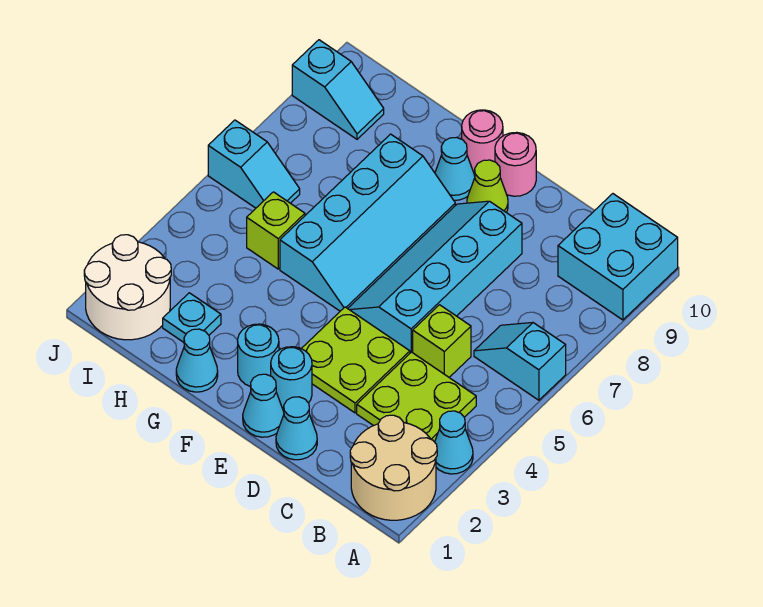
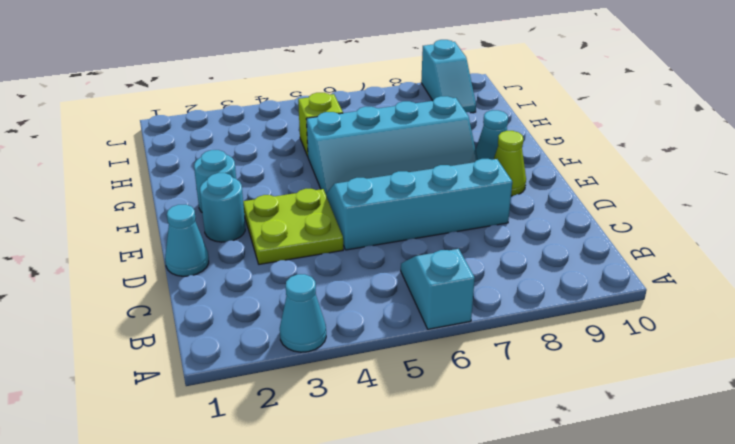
none -> tan 2x2 round brick [350,415,437,520]
none -> cyan 2x2 brick [558,194,678,320]
none -> lime 2x2 plate [357,352,476,442]

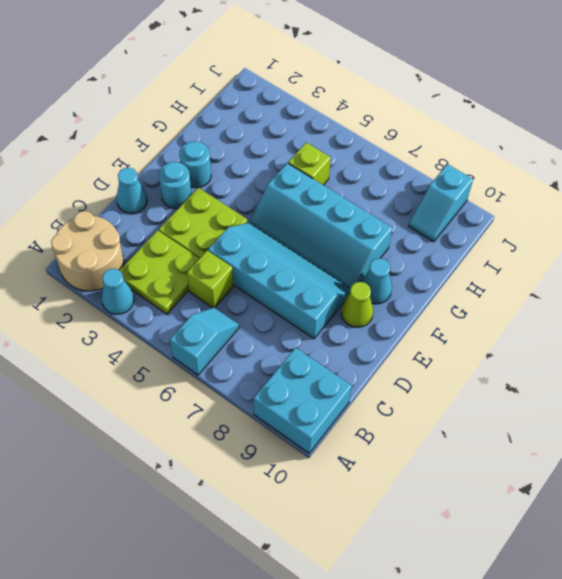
none -> cyan 1x1 cone [243,374,284,437]
none -> pink 1x1 round brick [495,132,536,196]
none -> pink 1x1 round brick [462,110,503,173]

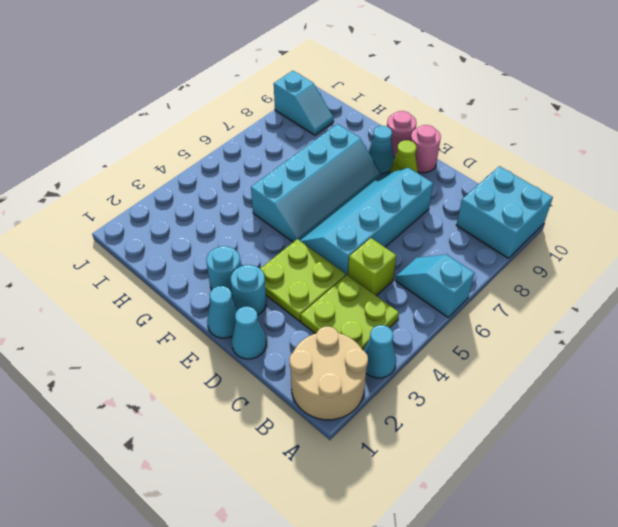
none -> cyan 1x1 cone [176,329,218,392]
none -> cyan 1x1 plate [163,293,221,342]
none -> lime 1x1 brick [247,192,305,269]

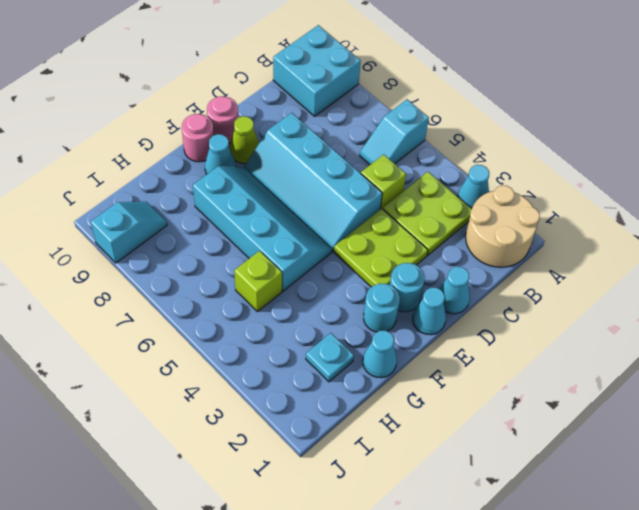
none -> white 2x2 round brick [84,235,171,340]
none -> cyan 1x2 slope [208,120,300,208]

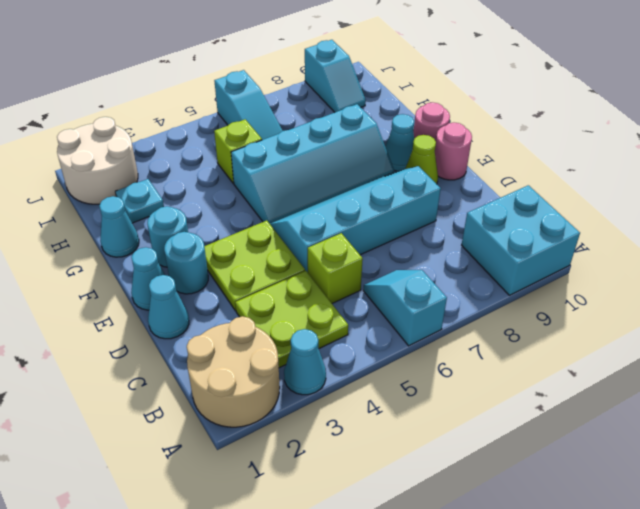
cyan 1x3 slope [214,70,283,140] -> cyan 1x2 slope [208,120,300,208]

